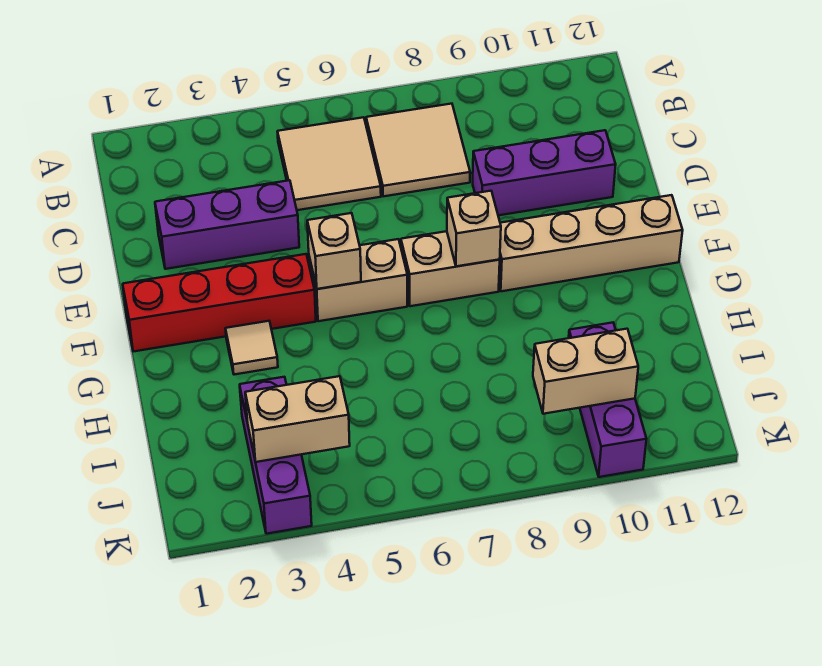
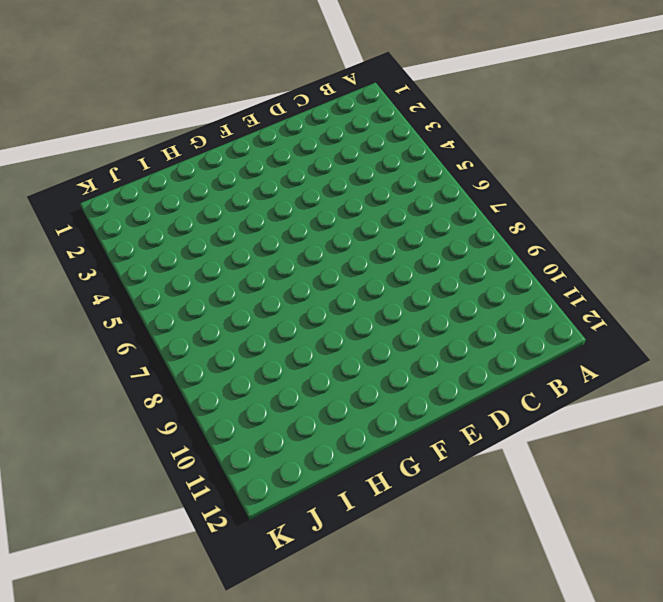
none -> tan 2x2 tile [277,117,381,210]
none -> tan 2x2 tile [366,104,470,196]
none -> purple 1x3 brick [155,180,299,269]

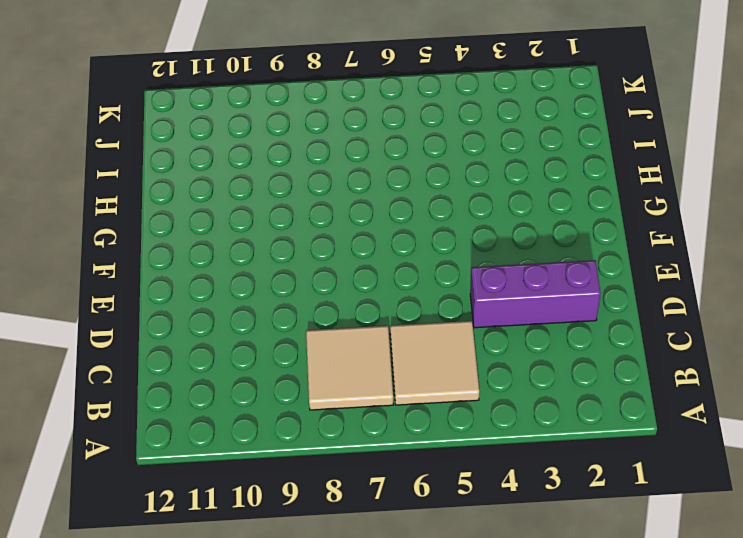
none -> purple 1x3 brick [473,130,616,215]
none -> red 1x4 brick [123,254,316,352]
none -> tan 1x2 brick [309,239,407,321]

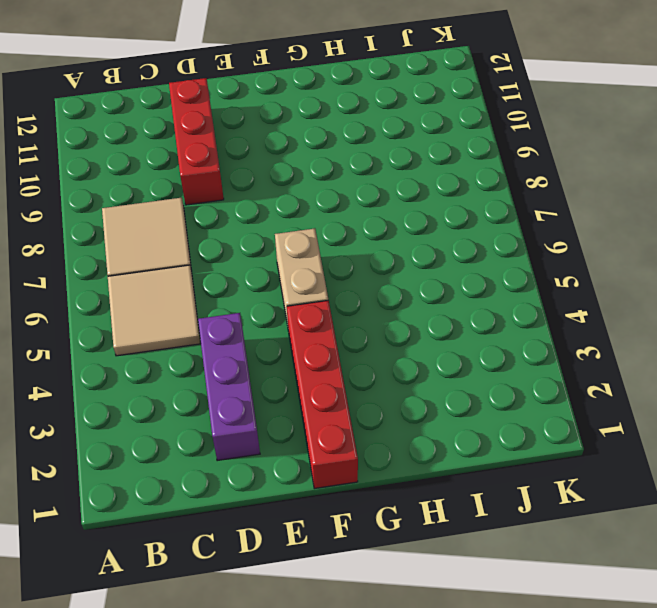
red 1x3 brick [169,78,224,205] -> purple 1x3 brick [473,130,616,215]
none -> tan 1x2 brick [401,231,500,306]
none -> tan 1x4 brick [499,195,683,291]
none -> tan 1x1 tile [225,321,278,375]

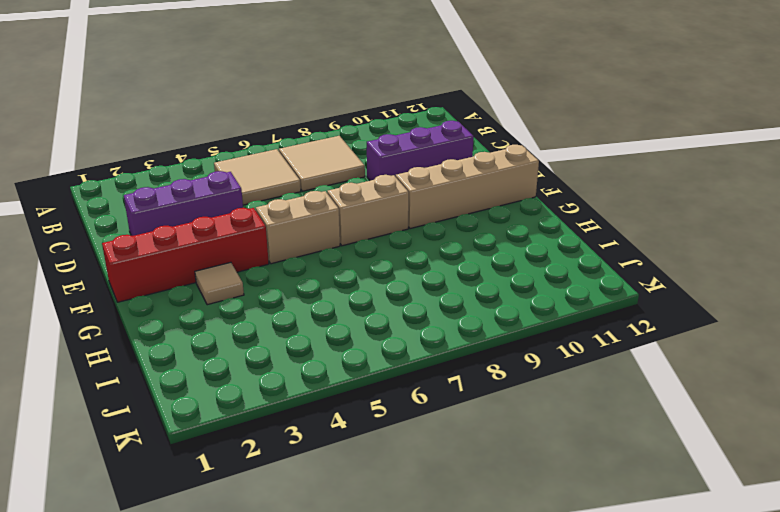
none -> purple 1x3 brick [240,377,312,534]
none -> purple 1x3 brick [569,323,646,477]
none -> tan 1x1 brick [307,213,361,289]

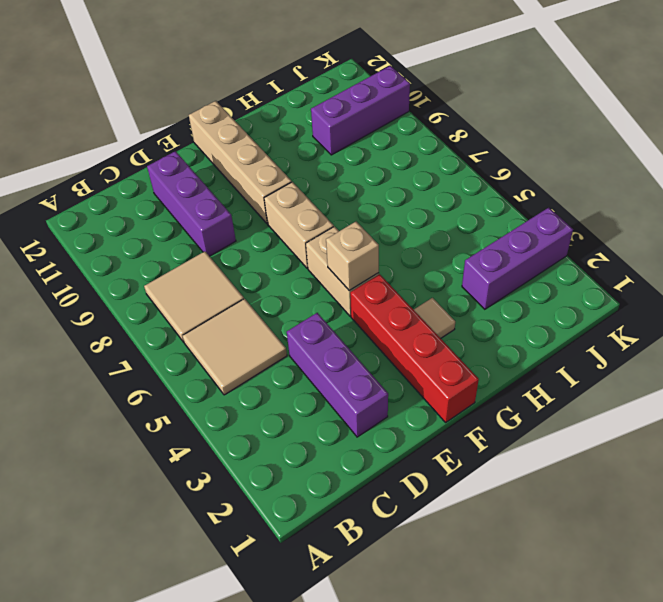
none -> tan 1x1 brick [447,191,501,266]
none -> tan 1x2 brick [245,376,350,462]
none -> tan 1x2 brick [533,329,638,414]

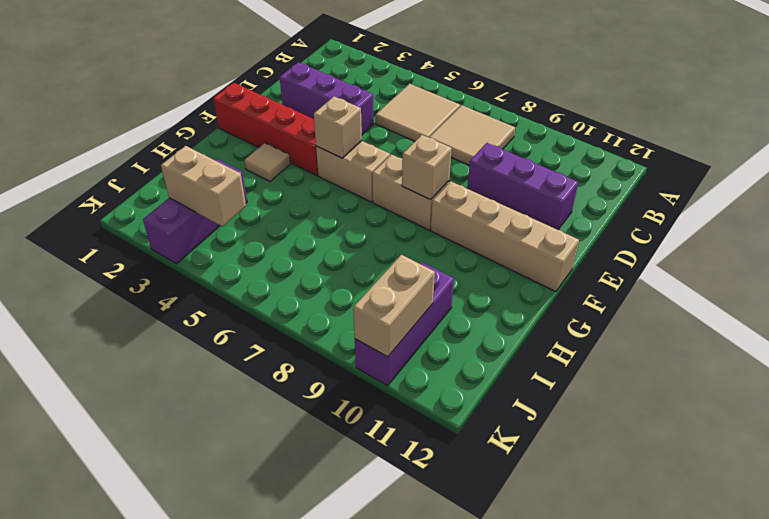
tan 1x2 brick [353,255,435,357] -> tan 1x2 brick turned to [533,329,638,414]

